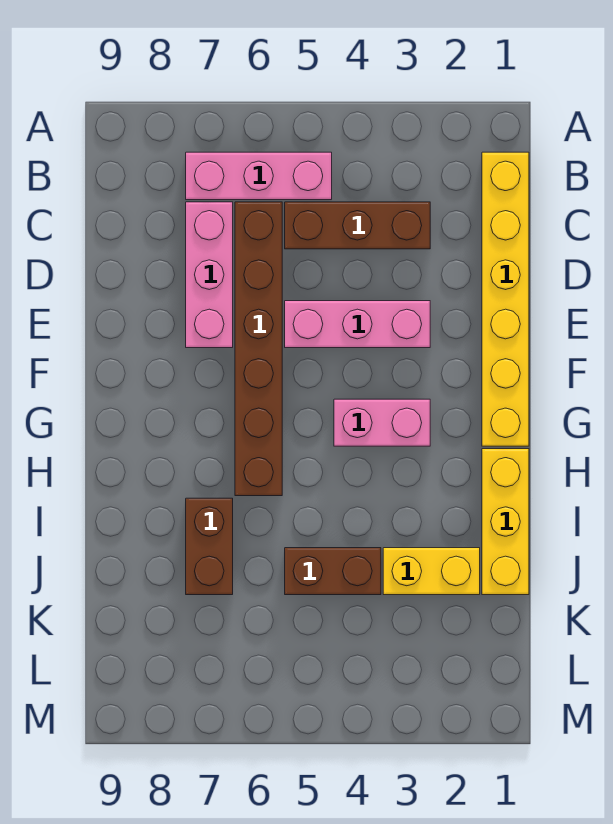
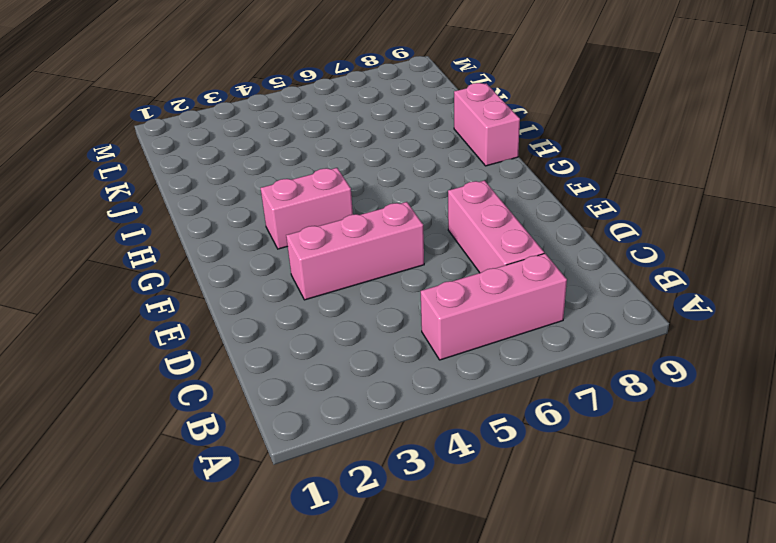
pink 1x2 brick [454,83,520,166] -> none
none -> yellow 1x6 brick [482,152,529,446]
none -> brown 1x3 brick [285,202,430,249]

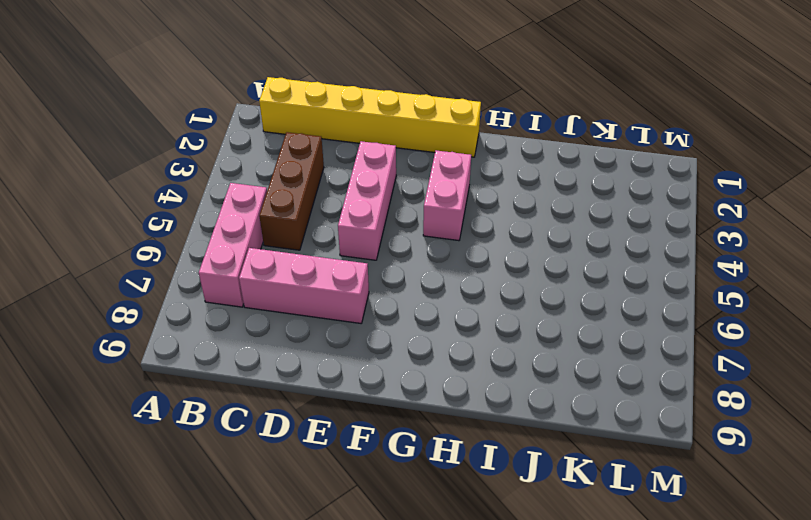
none -> brown 1x6 brick [235,202,282,496]
none -> yellow 1x3 brick [482,449,529,595]

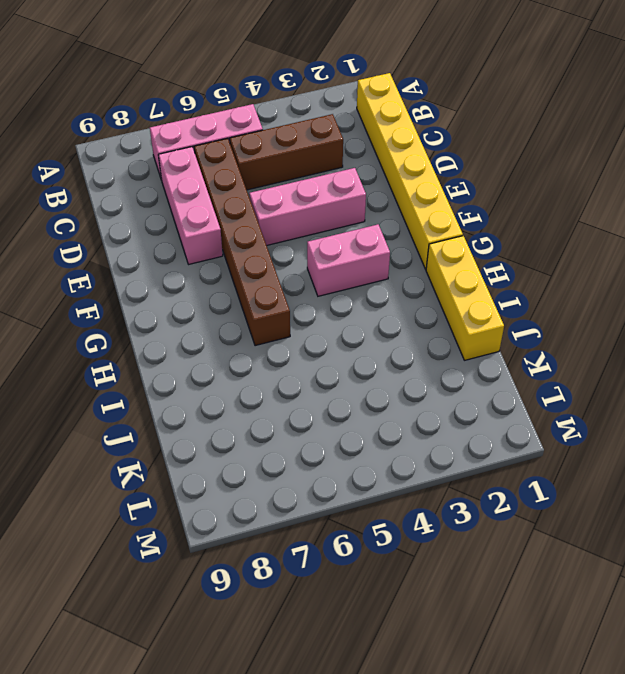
none -> brown 1x2 brick [186,498,233,595]
none -> yellow 1x2 brick [383,548,480,595]

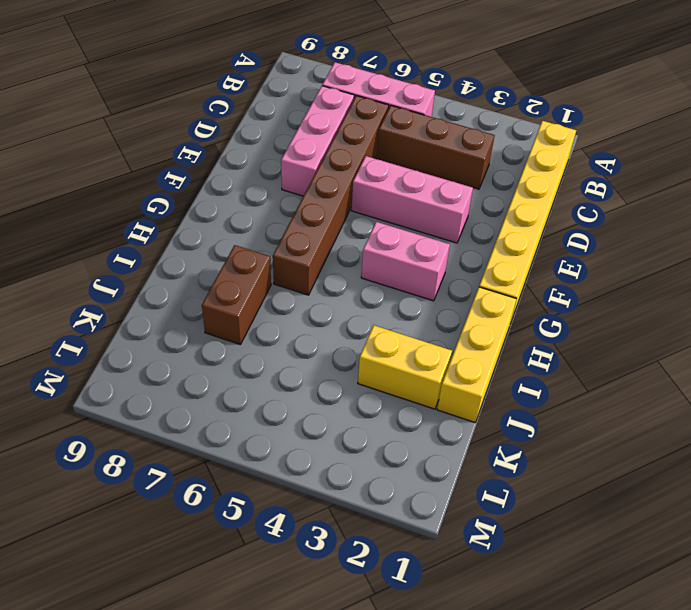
none -> brown 1x2 brick [285,548,381,595]

